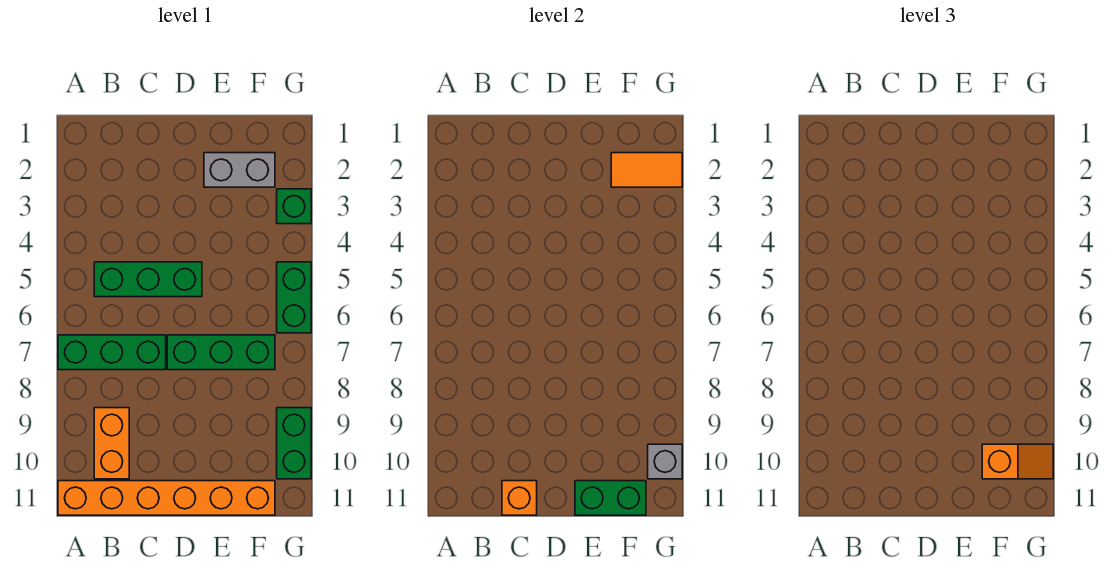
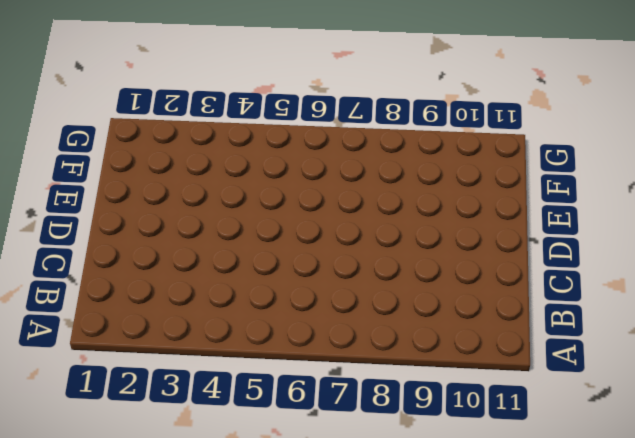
none -> green 1x3 brick [58,335,166,370]
none -> orange 1x6 brick [58,481,275,515]
none -> green 1x3 brick [94,262,202,297]

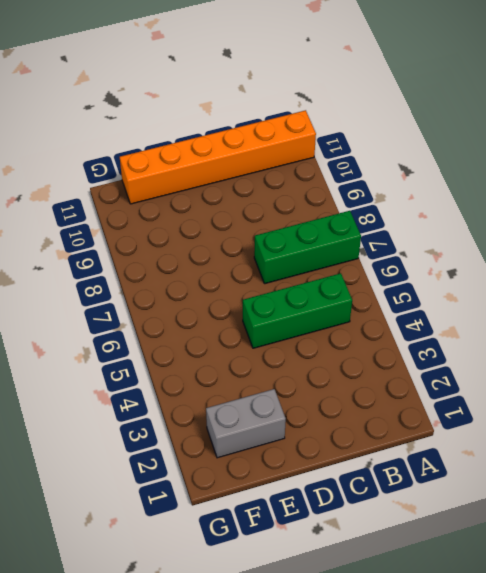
none -> orange 1x2 brick [94,408,129,479]
none -> green 1x3 brick [167,335,275,370]
none -> green 1x1 brick [277,189,311,224]

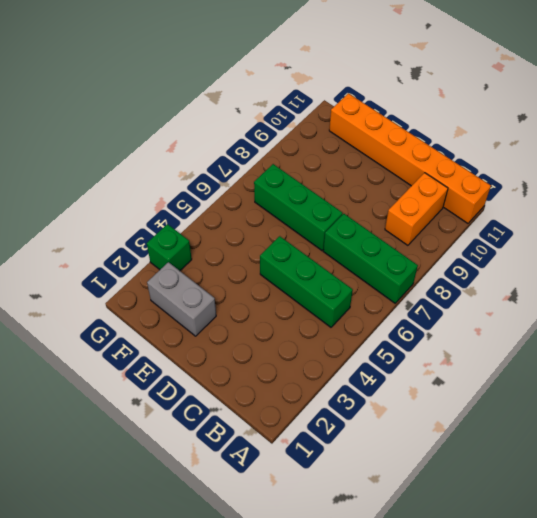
none -> green 1x2 brick [277,262,311,333]
none -> green 1x2 brick [277,408,311,479]
none -> orange 1x1 brick [502,481,537,515]

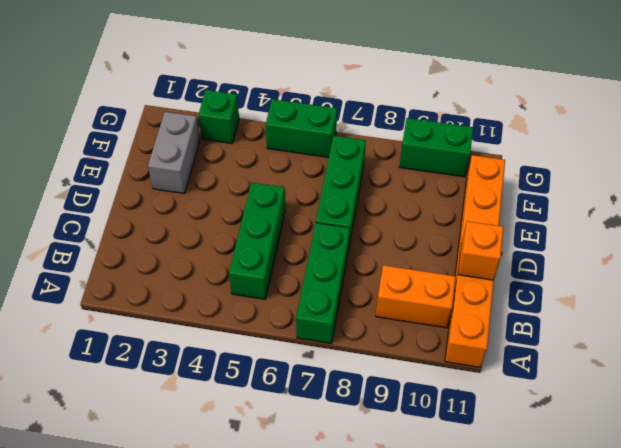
none -> green 1x2 brick [575,481,646,515]
none -> orange 1x2 tile [611,153,682,187]
none -> grey 1x1 brick [648,444,682,479]

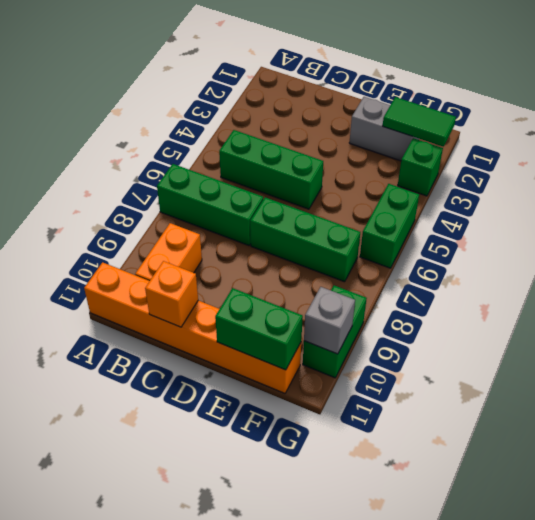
green 1x2 tile [383,97,456,147] -> orange 1x2 tile [611,153,682,187]
none -> orange 1x2 slope [982,444,1053,479]

